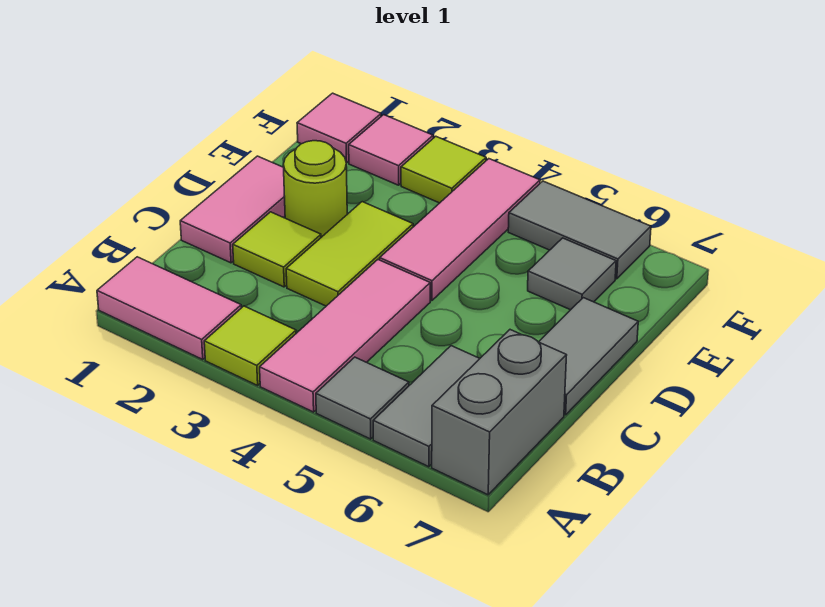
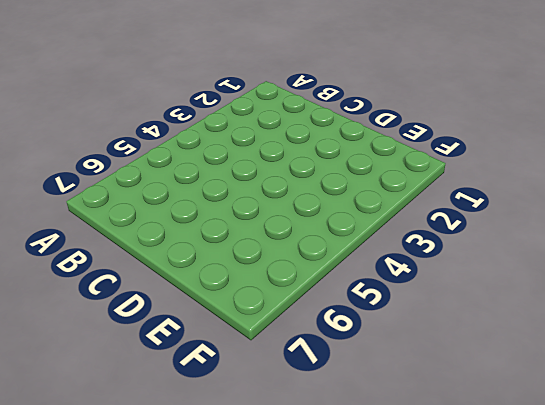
none -> pink 1x2 tile [97,257,241,359]
none -> lime 1x1 tile [204,306,296,385]
none -> pink 1x3 tile [260,260,430,412]

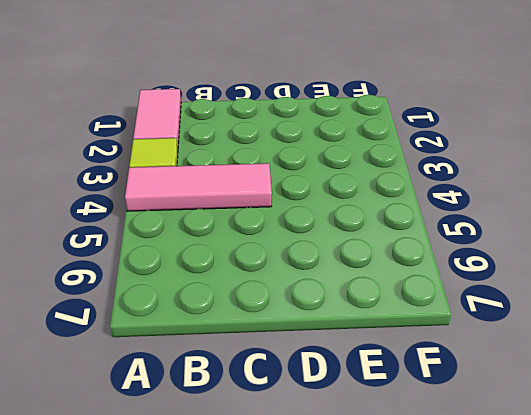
none -> grey 1x1 tile [316,357,409,439]
none -> grey 1x2 tile [373,346,480,467]
none -> grey 1x2 brick [432,330,567,495]

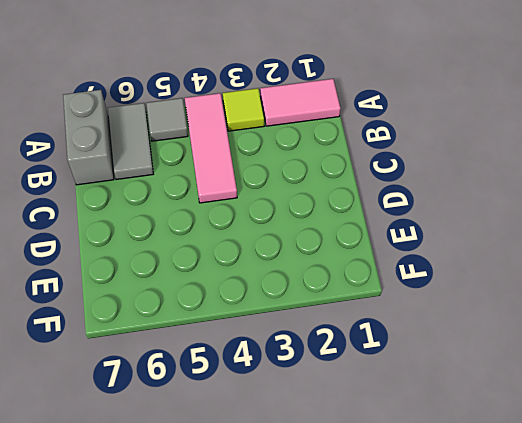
none -> pink 1x2 tile [180,156,285,263]
none -> lime 1x1 tile [233,212,321,287]
none -> lime 1x2 tile [286,202,413,306]

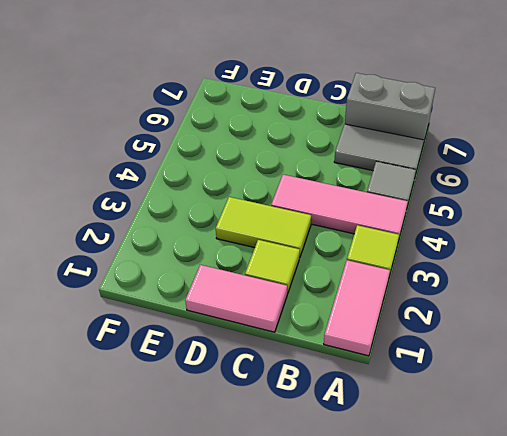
none -> grey 1x2 tile [539,298,638,415]
none -> lime 1x1 round brick [283,141,347,237]
none -> pink 1x3 tile [380,159,540,301]

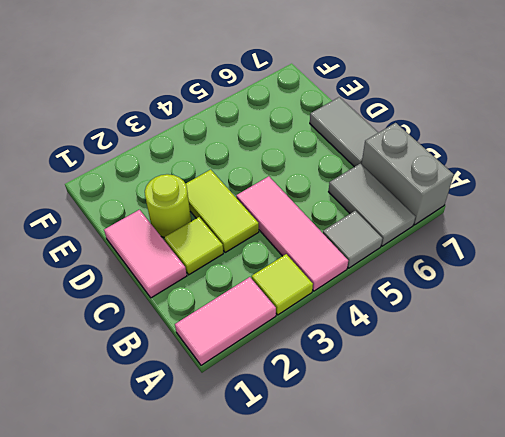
none -> pink 1x3 tile [380,159,540,301]
none -> grey 1x1 tile [528,238,616,310]
none -> pink 1x1 tile [297,93,381,163]

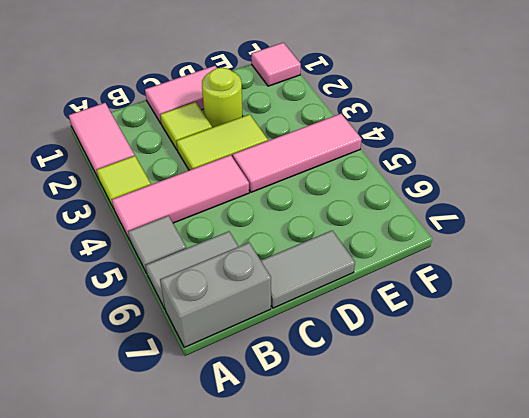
none -> grey 1x1 tile [528,238,616,310]
none -> pink 1x1 tile [349,115,433,185]
none -> lime 1x1 tile [401,136,486,203]

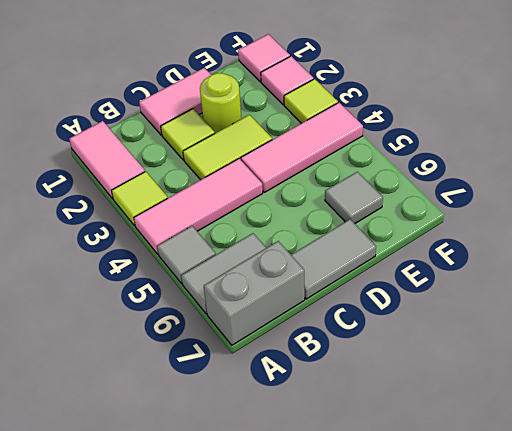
none -> grey 1x2 tile [508,181,651,279]

